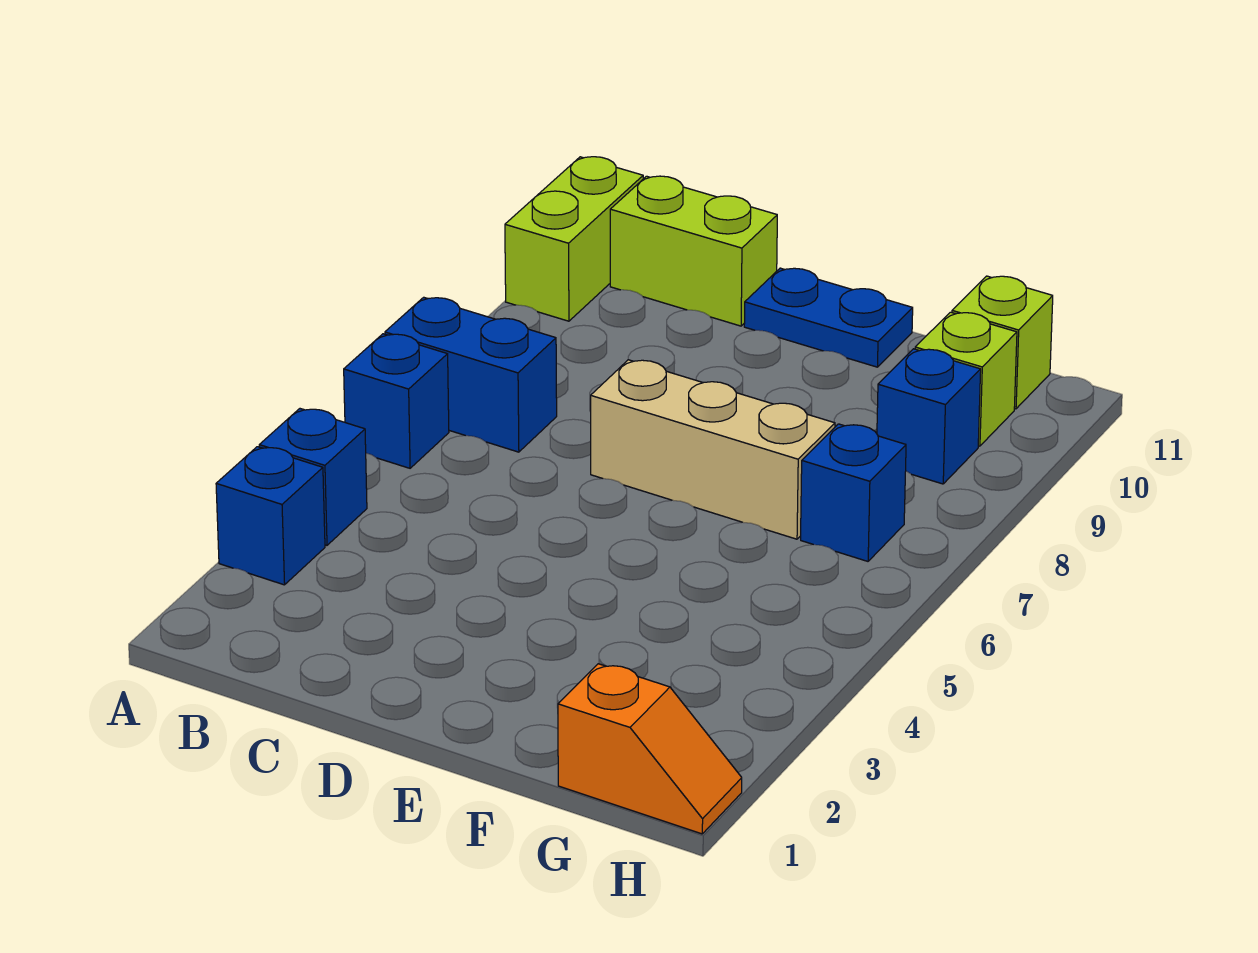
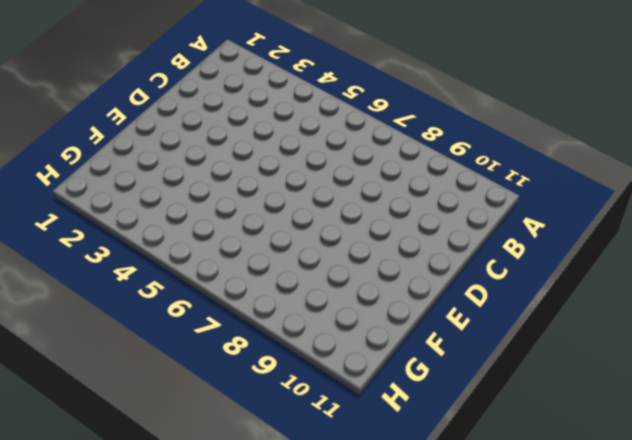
none -> blue 1x1 brick [216,447,325,585]
none -> blue 1x1 brick [259,409,367,545]
none -> blue 1x1 brick [344,334,449,468]

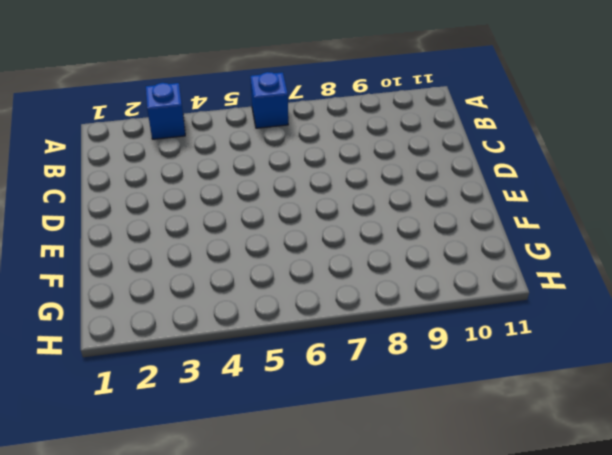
none -> blue 1x1 brick [259,409,367,545]
none -> blue 1x2 brick [385,297,557,452]
none -> lime 1x2 brick [505,157,643,321]

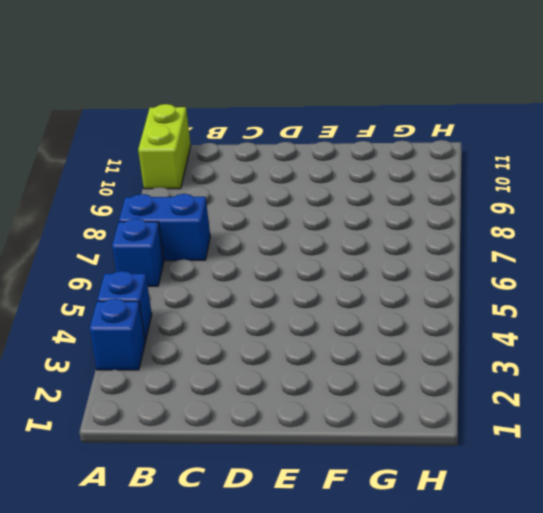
none -> lime 1x2 brick [610,176,777,326]
none -> tan 1x3 brick [591,360,835,539]
none -> blue 1x2 plate [744,268,913,367]

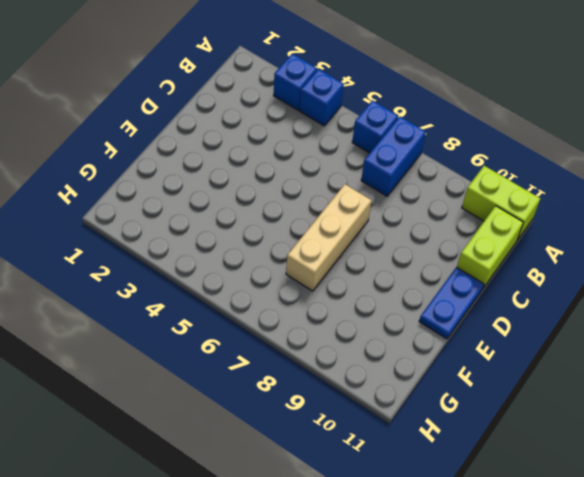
none -> orange 1x2 slope [558,664,742,834]
none -> blue 1x1 brick [801,424,906,561]
none -> blue 1x1 brick [877,349,981,484]

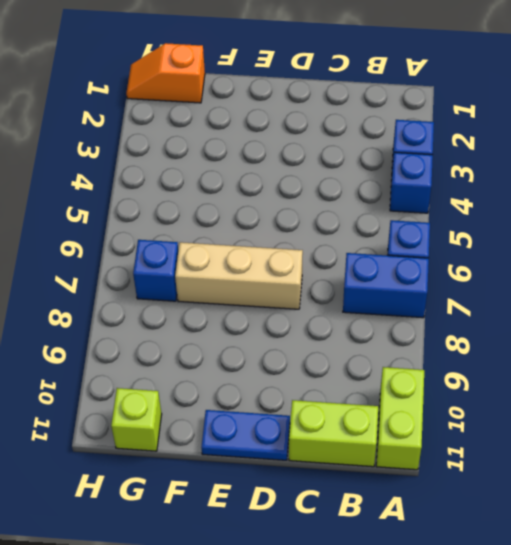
none -> blue 1x1 brick [877,349,981,484]
none -> lime 1x1 brick [915,312,1017,446]

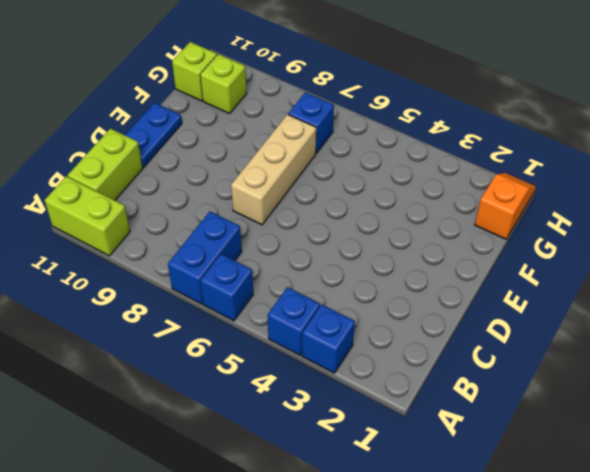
none -> blue 1x1 brick [877,349,981,484]

